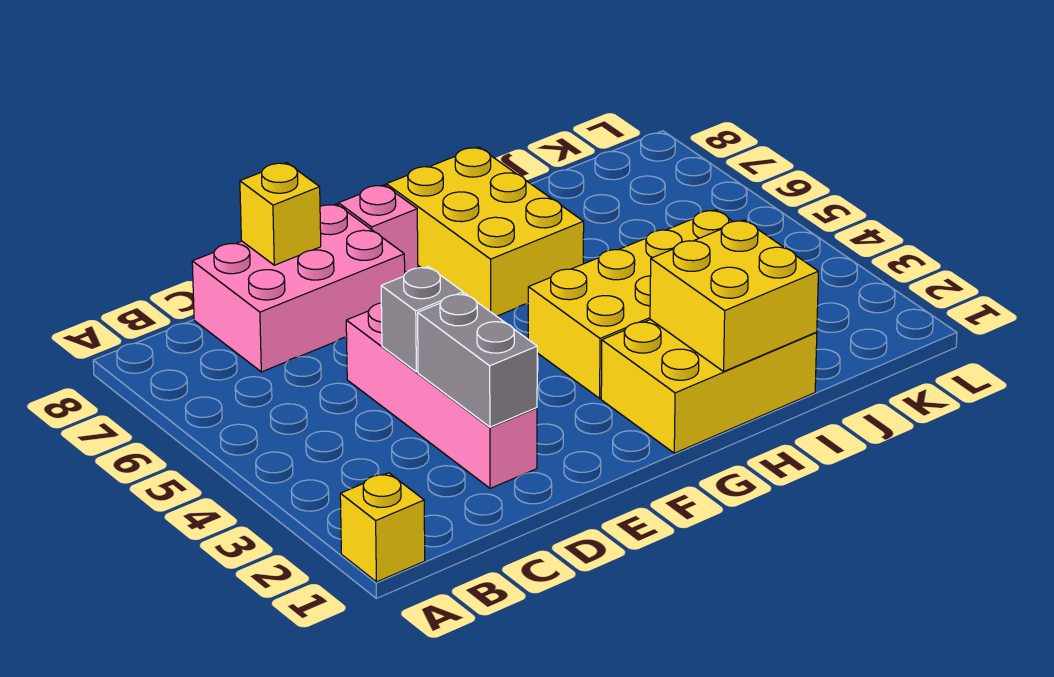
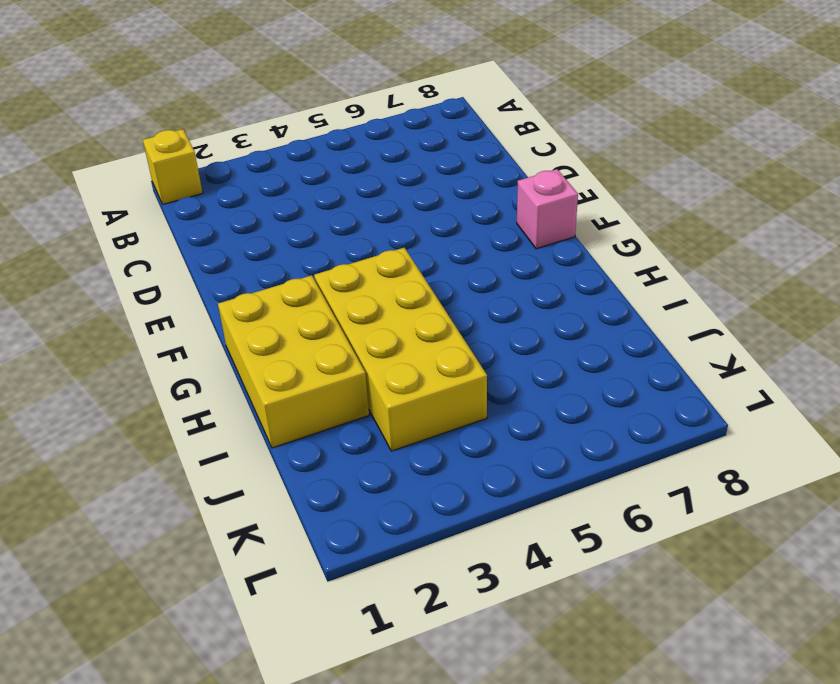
none -> pink 2x3 brick [192,204,405,372]
none -> pink 1x4 brick [346,303,537,488]

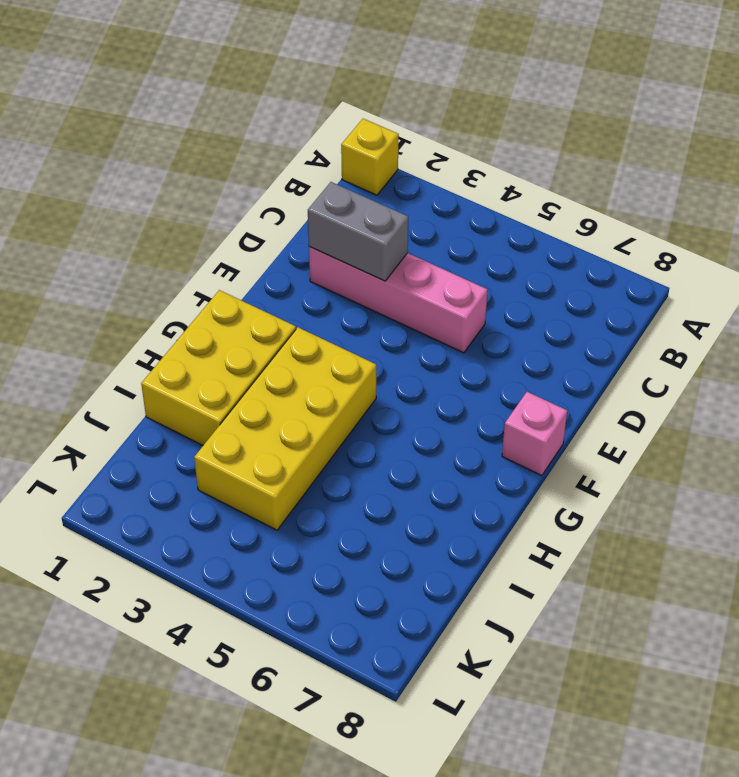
none -> pink 2x3 brick [192,204,405,372]
none -> yellow 2x3 brick [386,147,584,316]

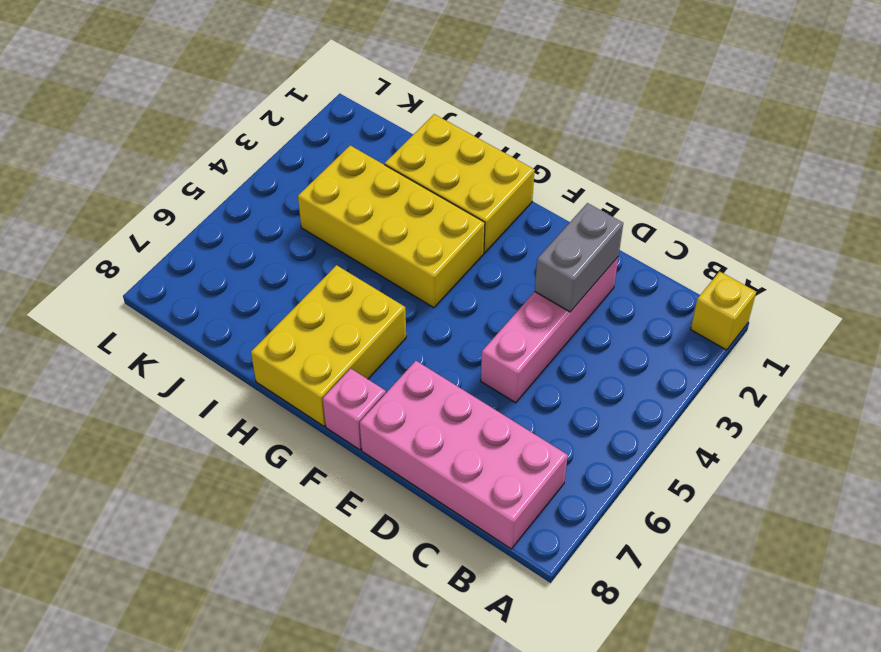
pink 2x4 brick [360,361,568,549] -> pink 2x3 brick [192,204,405,372]
none -> grey 1x1 brick [381,266,463,372]
none -> yellow 1x1 brick [240,163,321,265]

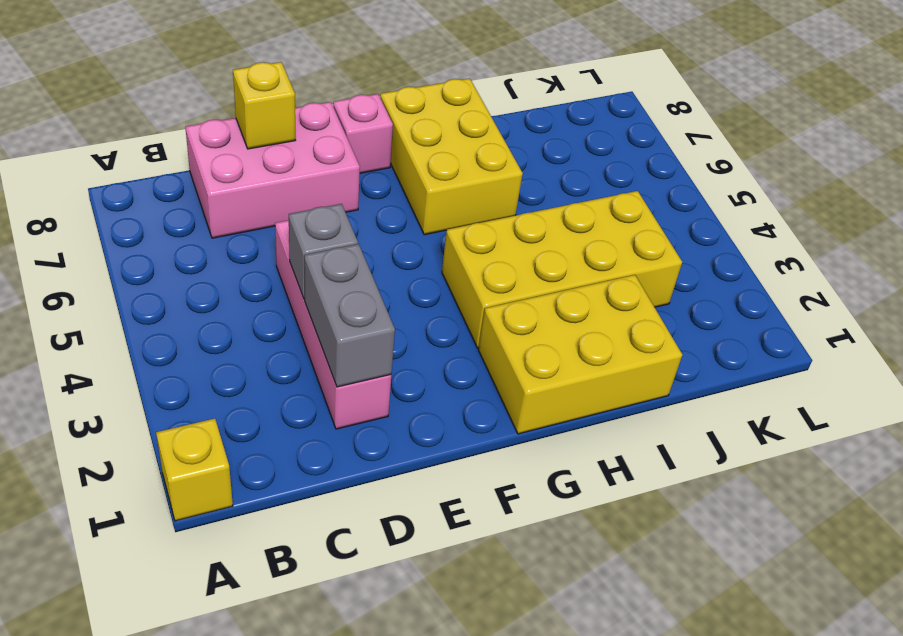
none -> yellow 2x2 brick [650,220,818,371]

